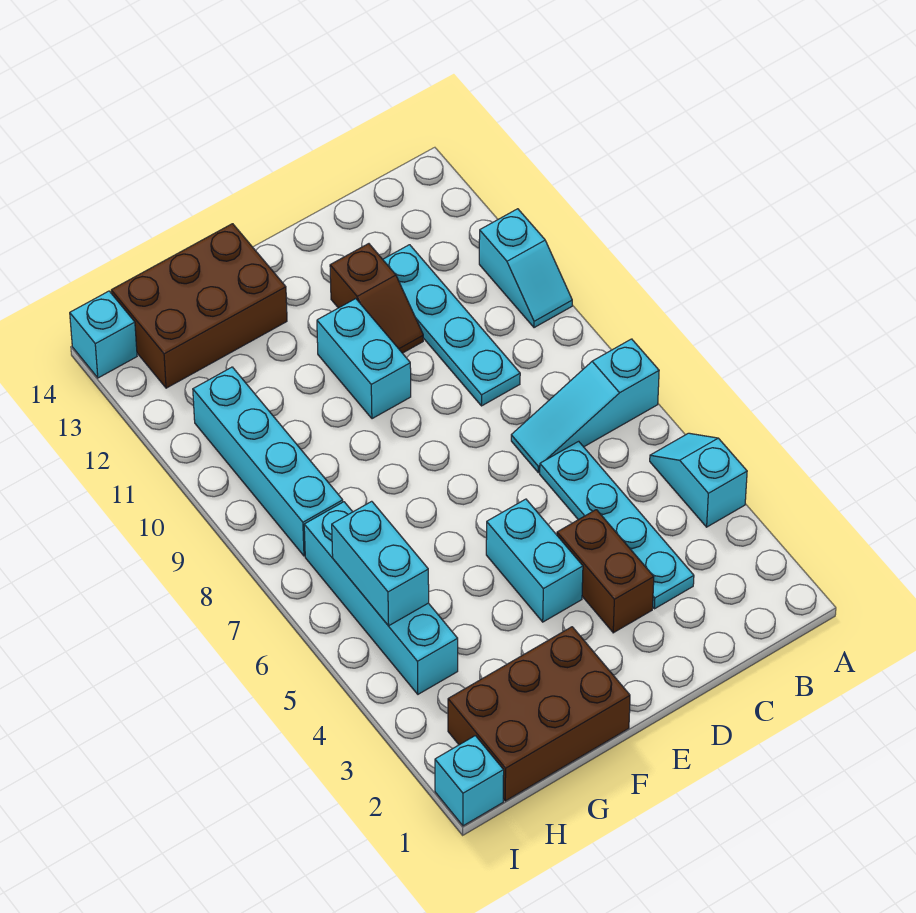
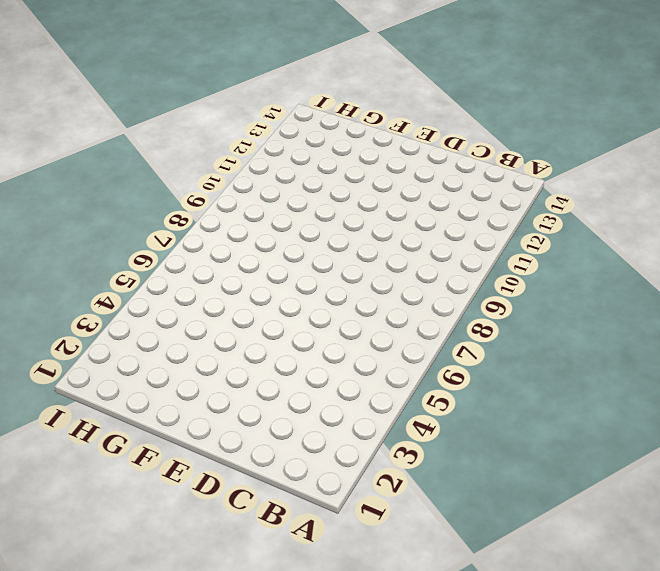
none -> cyan 1x2 slope [650,433,747,527]
none -> cyan 1x3 slope [511,339,659,473]
none -> cyan 1x2 slope [479,209,572,328]

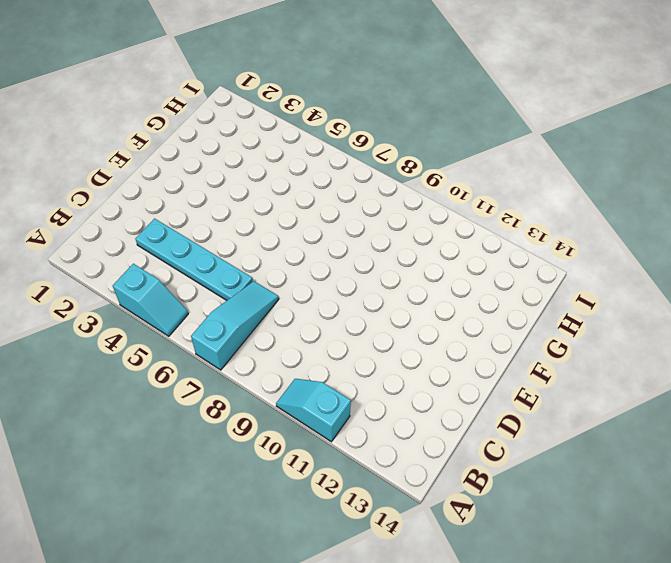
none -> cyan 1x4 plate [383,245,520,406]
none -> brown 1x2 brick [557,510,654,633]
none -> brown 1x2 slope [330,244,423,353]

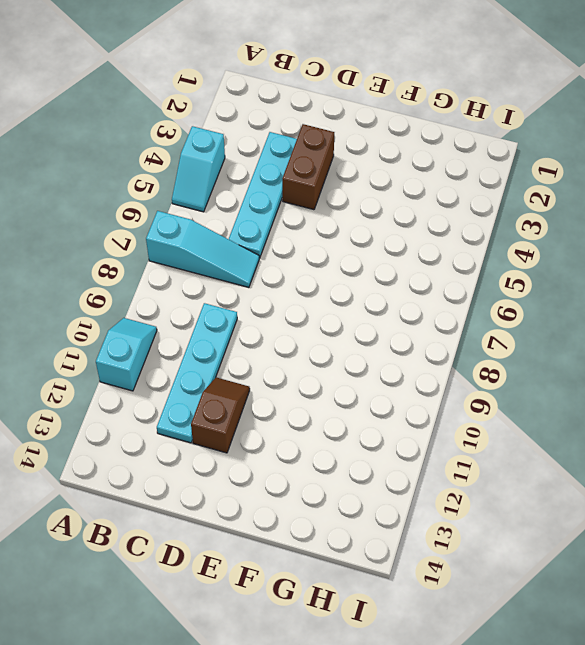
none -> cyan 1x2 brick [486,499,583,622]
none -> cyan 1x2 brick [317,299,411,419]
none -> brown 2x3 brick [448,627,630,801]

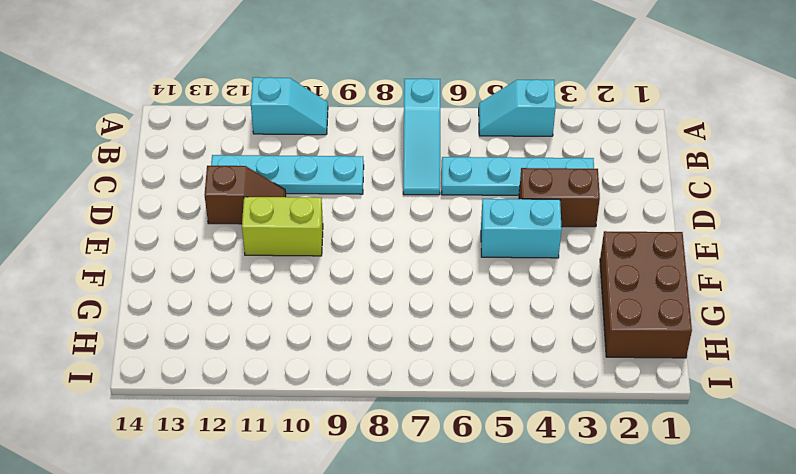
lime 1x2 brick [242,197,323,256] -> cyan 1x2 brick [317,299,411,419]
none -> brown 2x3 brick [111,224,287,388]
none -> cyan 1x4 brick [304,502,458,694]
none -> cyan 1x4 brick [193,367,343,556]

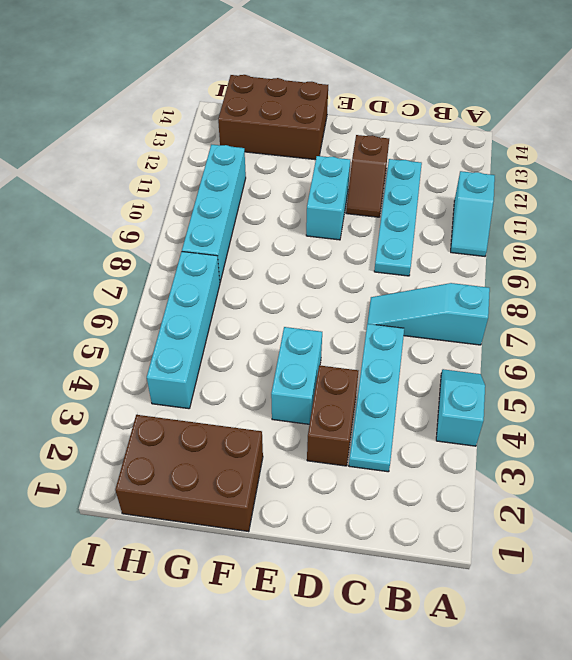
none -> cyan 1x1 brick [435,736,504,826]
none -> cyan 1x1 brick [70,291,137,378]
none -> cyan 1x2 brick [332,501,429,626]

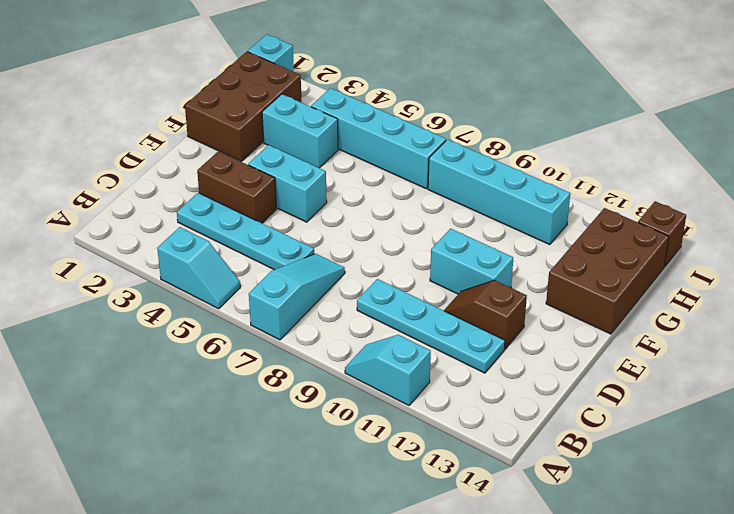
cyan 1x2 brick [262,94,338,168] -> cyan 1x2 brick moved to [332,501,429,626]
brown 1x1 brick [638,201,686,267] -> cyan 1x1 brick [70,291,137,378]

